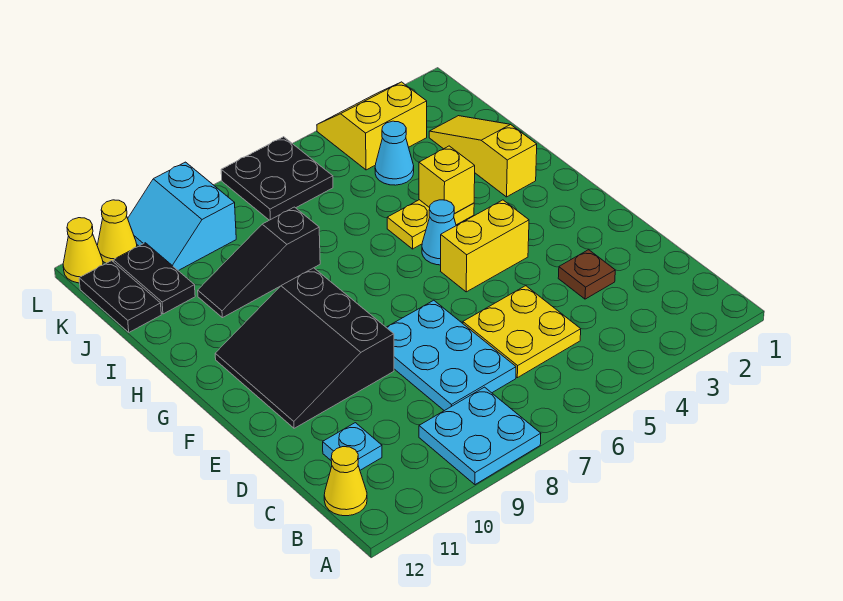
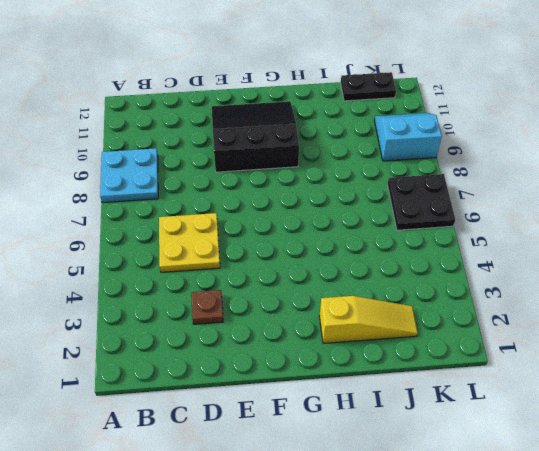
none -> yellow 1x1 cone [324,447,367,516]
none -> cyan 2x3 plate [386,300,516,411]
none -> cyan 1x1 plate [323,423,382,470]

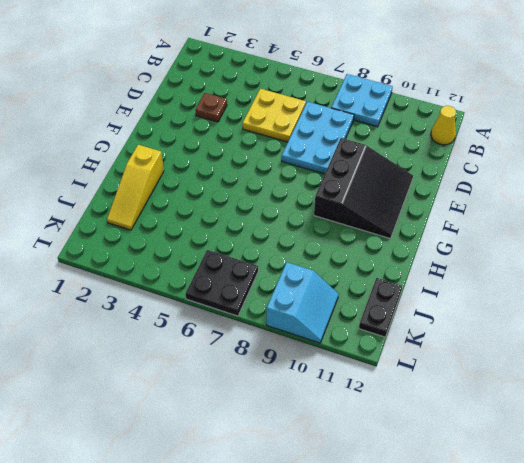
none -> cyan 1x1 plate [323,423,382,470]
none -> yellow 1x2 brick [441,200,529,292]
none -> cyan 1x1 cone [422,200,456,265]

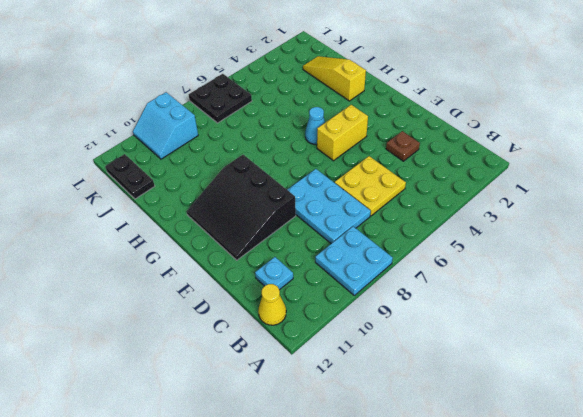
none -> yellow 1x2 plate [387,200,474,249]
none -> black 1x3 slope [198,207,320,318]
none -> cyan 1x1 cone [375,121,414,185]

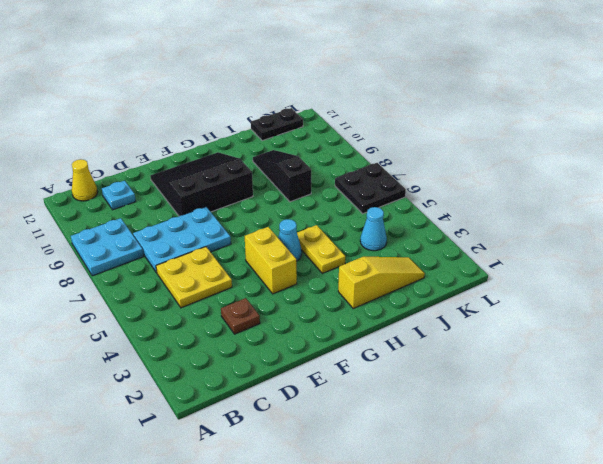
none -> black 1x2 plate [113,243,195,314]
none -> yellow 2x2 slope [317,82,427,170]
none -> cyan 2x2 slope [128,162,236,271]

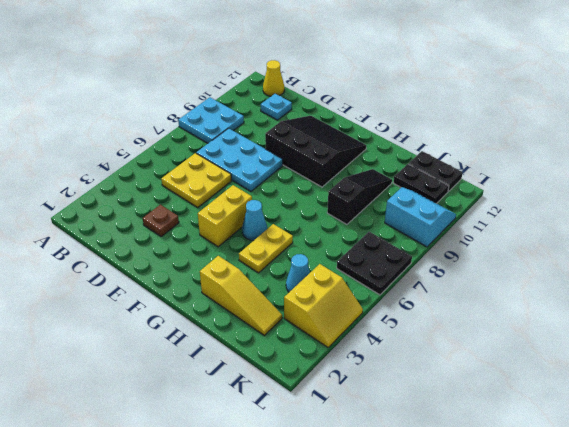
none -> yellow 1x1 cone [97,200,137,263]
none -> yellow 1x1 cone [63,218,103,283]
none -> yellow 1x1 brick [419,146,475,214]

